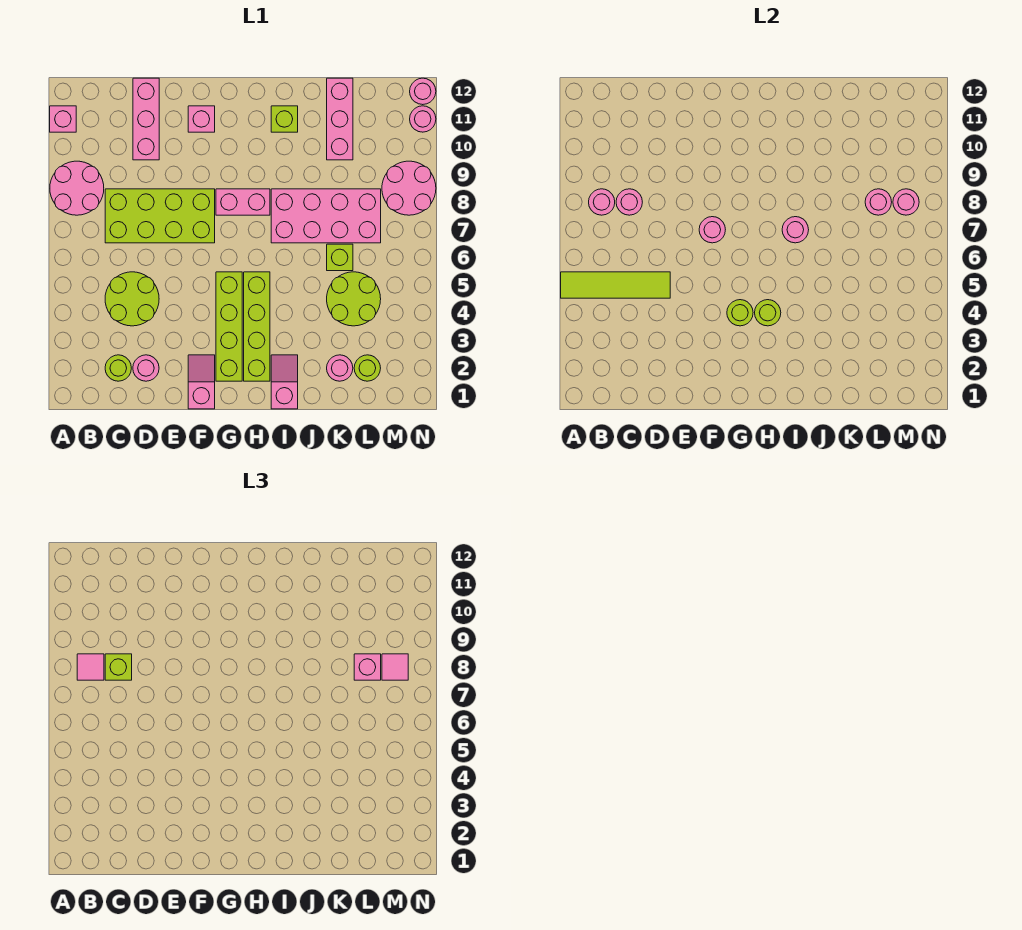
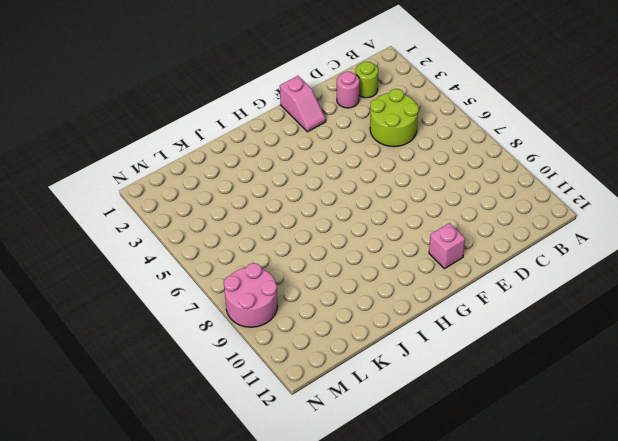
none -> pink 2x2 round brick [50,161,104,215]
none -> pink 1x1 brick [50,106,76,132]
none -> lime 2x4 brick [105,189,215,243]
none -> pink 1x3 brick [133,78,159,160]

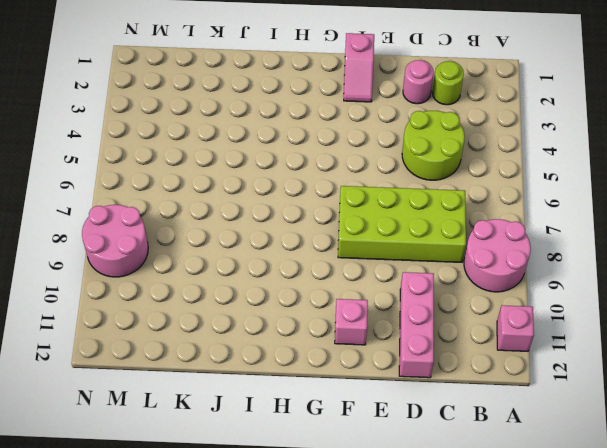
none -> lime 1x4 brick [216,272,242,381]
none -> pink 1x2 brick [216,189,270,215]
none -> lime 1x4 brick [244,272,270,381]
none -> pink 1x2 slope [271,355,298,409]

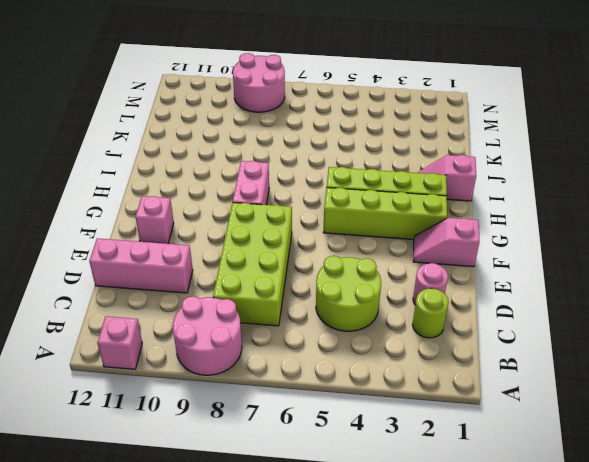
none -> pink 2x4 brick [271,189,381,243]
none -> lime 1x1 brick [271,106,298,132]
none -> pink 1x1 round brick [327,355,353,381]
none -> lime 2x2 round brick [327,272,381,326]

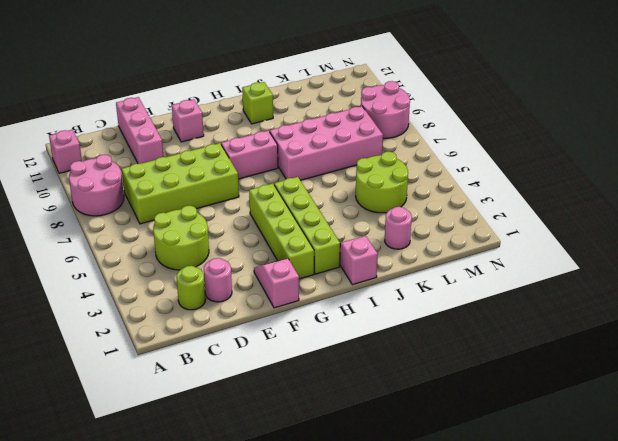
none -> lime 1x1 brick [327,244,353,271]
none -> pink 1x3 brick [327,78,353,160]
none -> lime 1x1 round brick [354,355,381,381]
none -> pink 1x1 round brick [410,106,436,132]

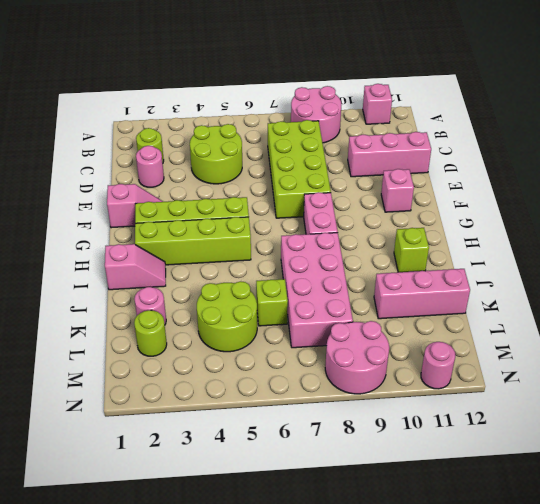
none -> pink 1x1 round brick [410,78,436,105]
none -> lime 1x4 tile [561,272,670,298]
none -> pink 1x1 round brick [589,189,615,215]
none -> pink 1x1 round brick [616,189,642,215]

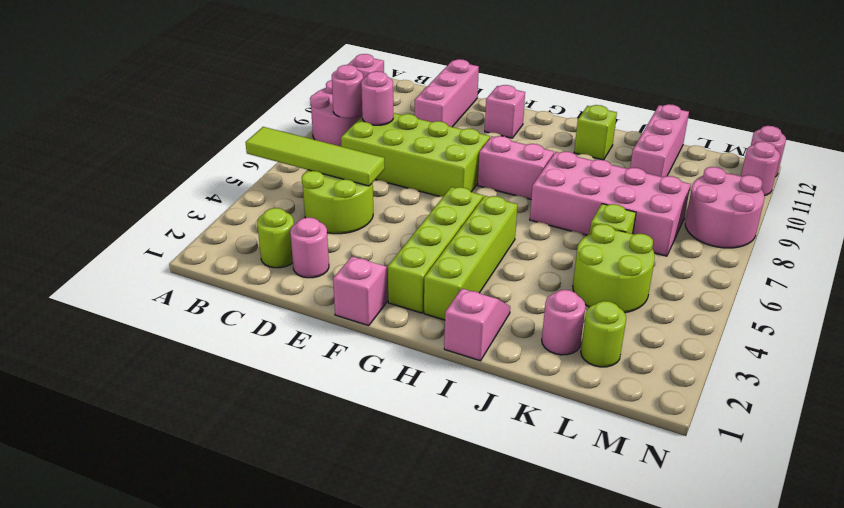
none -> pink 1x1 round brick [699,217,725,243]
none -> lime 1x1 round brick [727,300,753,326]
none -> lime 1x1 round brick [755,300,781,326]
none -> pink 1x1 round brick [782,217,809,243]

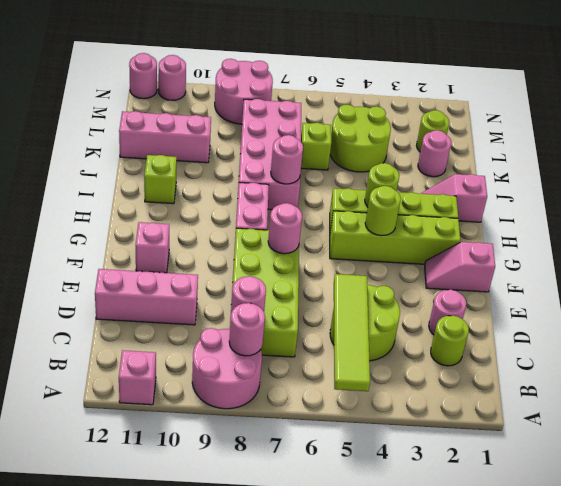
none -> pink 1x1 round brick [865,189,892,215]
none -> pink 1x1 round brick [893,189,919,215]
none -> pink 1x1 tile [77,654,104,680]
none -> lime 1x1 brick [105,654,132,680]

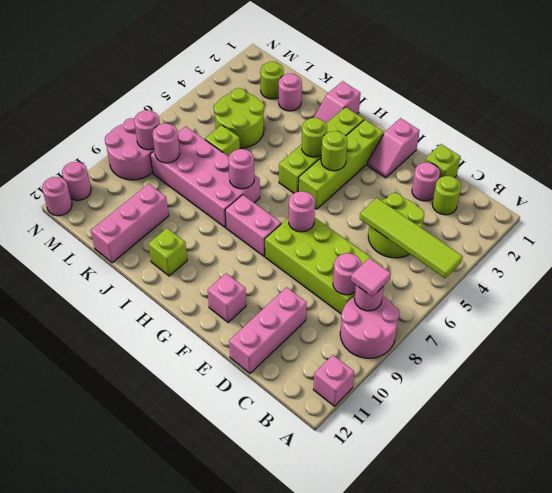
lime 1x1 brick [425,144,461,178] -> lime 1x1 brick moved to [105,654,132,680]
none -> pink 1x1 brick [354,654,381,680]
none -> pink 1x1 tile [382,654,408,680]

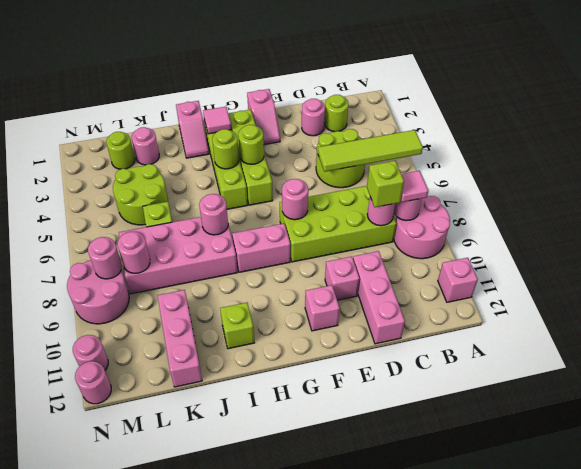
pink 1x1 brick [325,257,360,300] -> pink 1x1 brick moved to [354,654,381,680]
pink 1x1 tile [203,107,231,134] -> pink 1x1 tile moved to [382,654,408,680]

